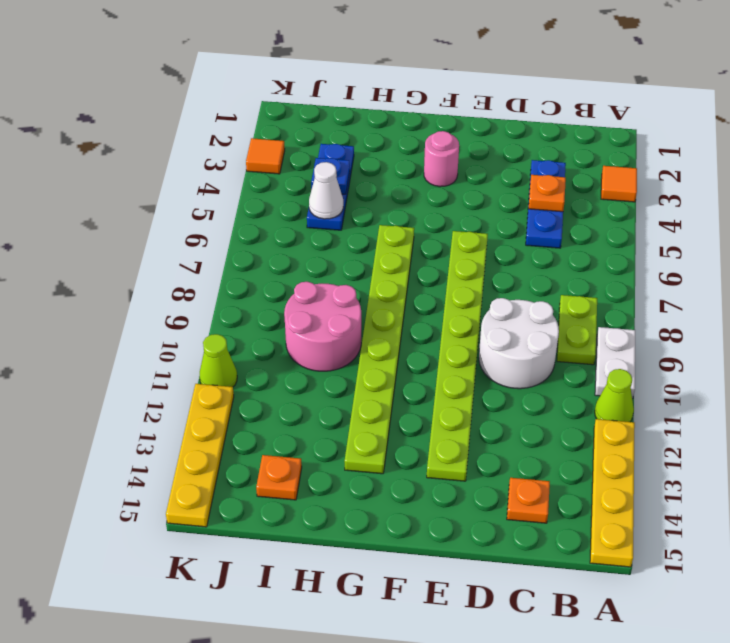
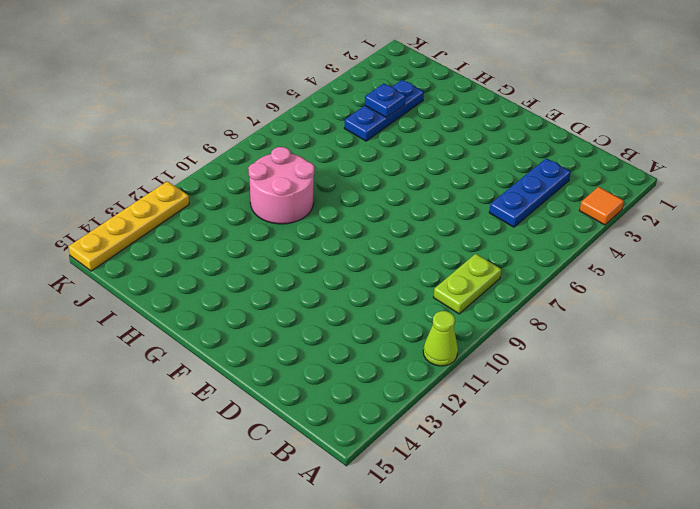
none -> white 1x2 plate [595,327,635,399]
none -> yellow 1x4 plate [590,419,635,567]
none -> white 2x2 round brick [479,298,559,389]

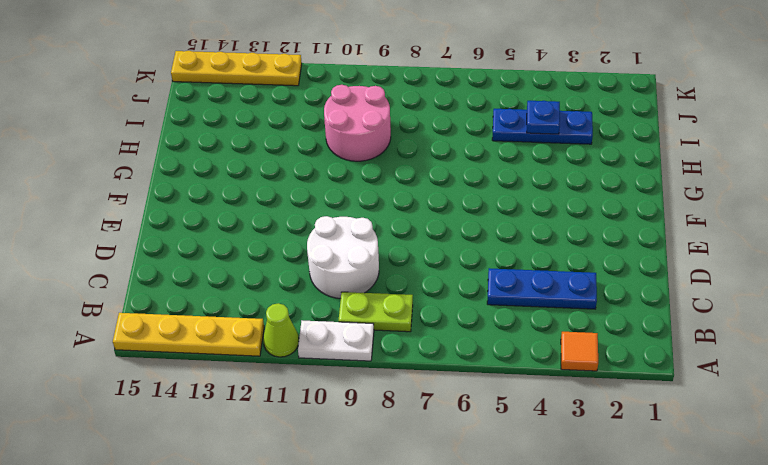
none -> orange 1x1 plate [507,478,550,523]
none -> lime 1x8 plate [427,231,488,481]
none -> pink 1x1 round brick [424,131,459,187]

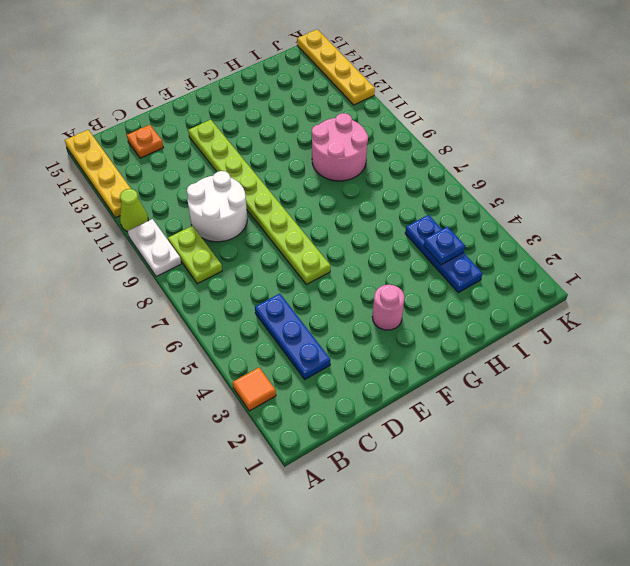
none -> lime 1x8 plate [345,225,414,474]
none -> orange 1x1 plate [256,455,302,500]
none -> orange 1x1 tile [246,138,285,174]

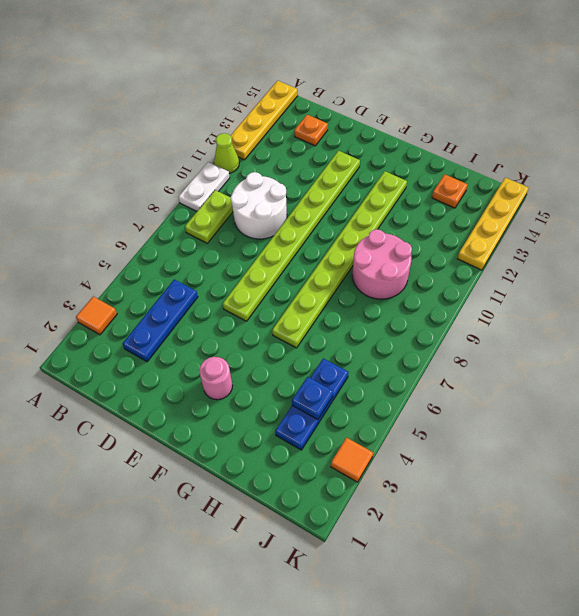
none -> lime 1x1 cone [199,334,237,387]
none -> orange 1x1 plate [528,175,566,212]
none -> white 1x1 cone [309,162,343,219]

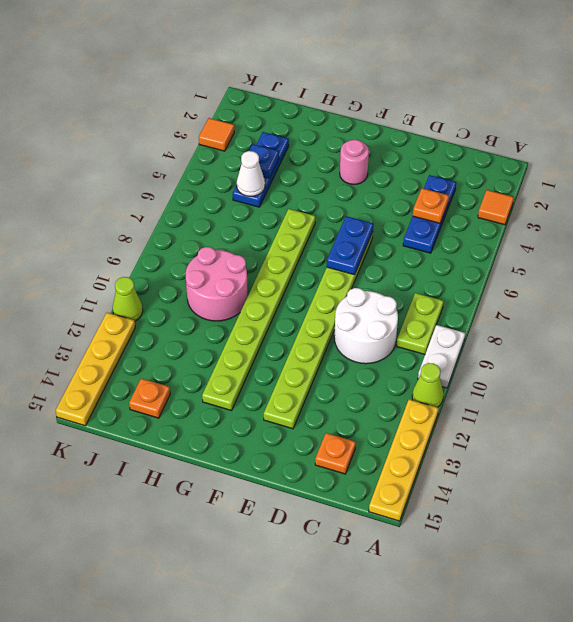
blue 1x2 plate [327,216,373,275] -> none

